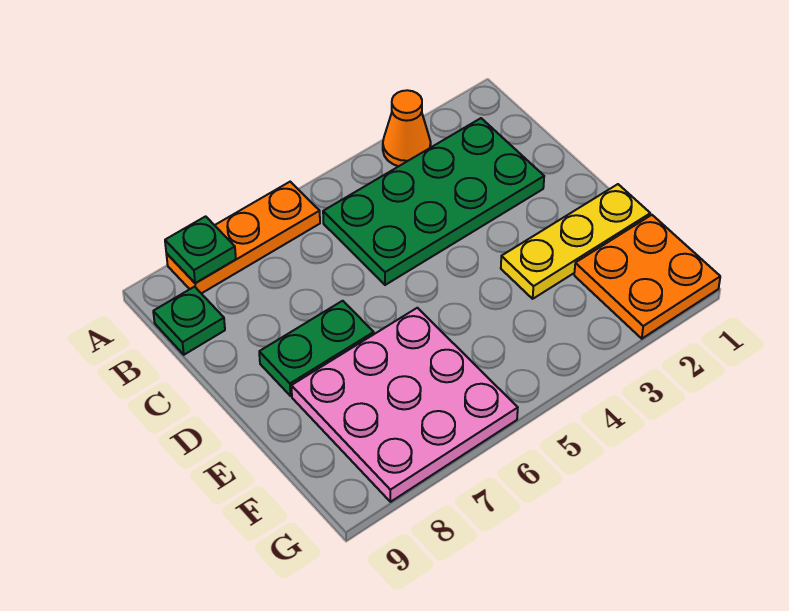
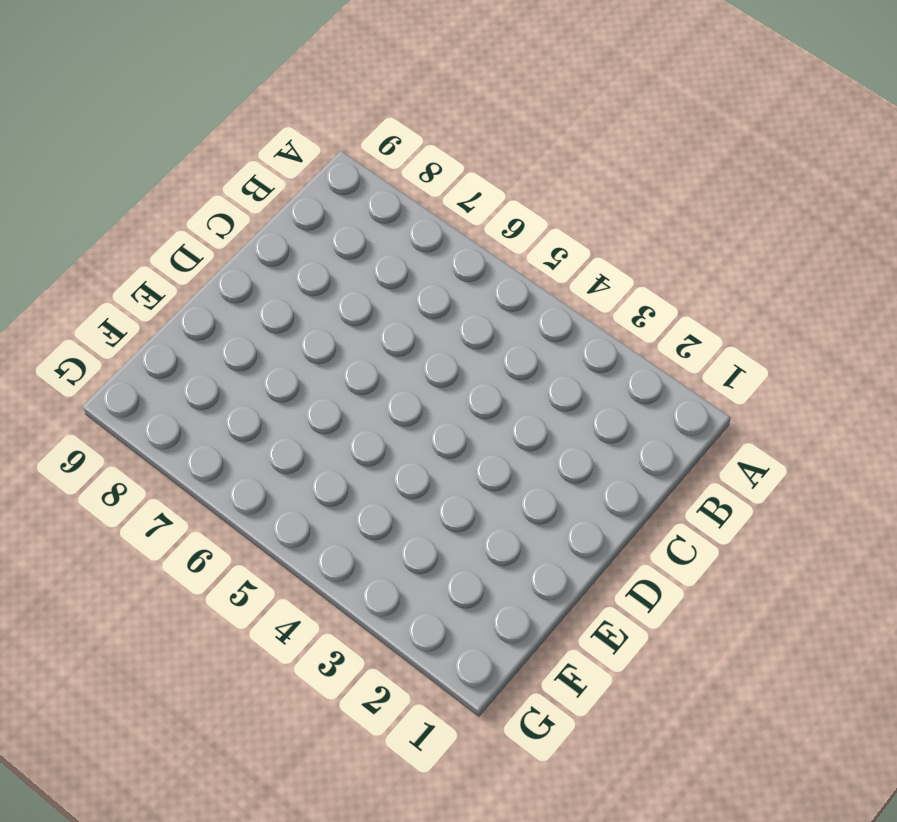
none -> orange 1x1 cone [383,90,431,166]
none -> orange 1x3 plate [166,182,320,294]

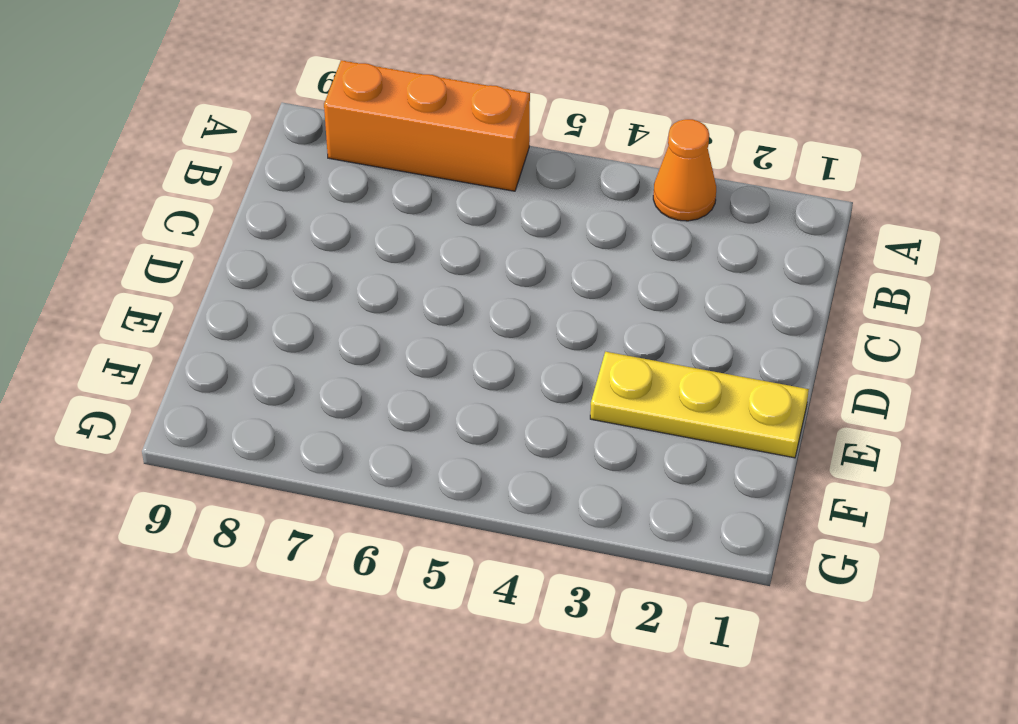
orange 1x3 brick [324,60,530,191] -> orange 1x3 plate [166,182,320,294]
none -> green 2x4 plate [323,118,544,285]
none -> green 1x1 plate [153,287,225,355]

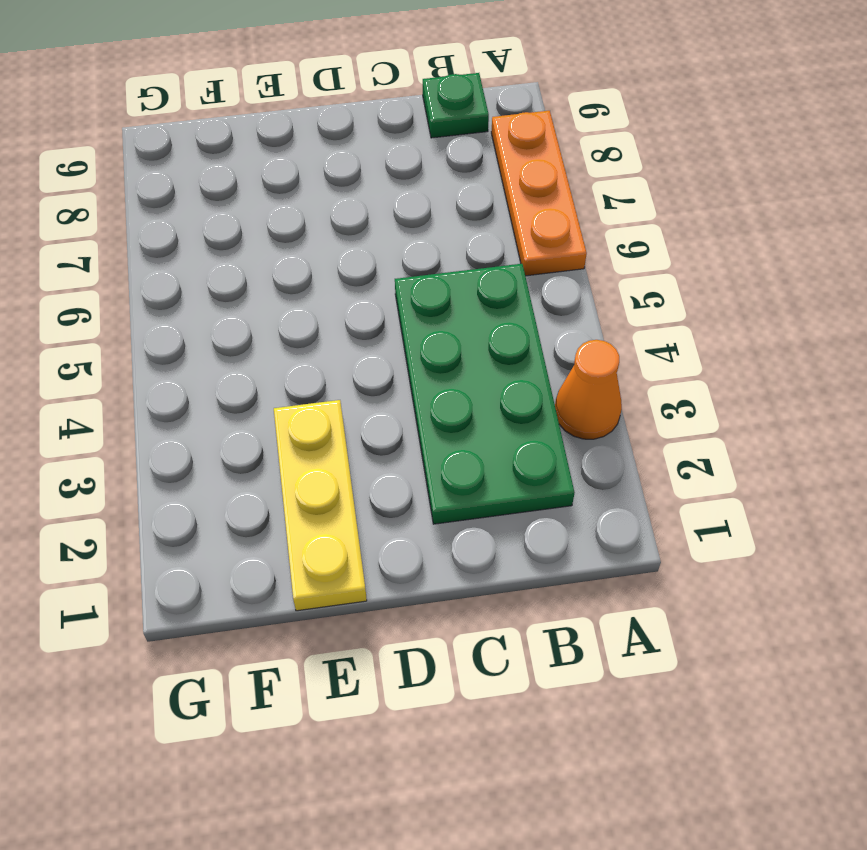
none -> green 1x2 plate [259,301,374,396]
none -> pink 3x3 plate [291,308,518,502]

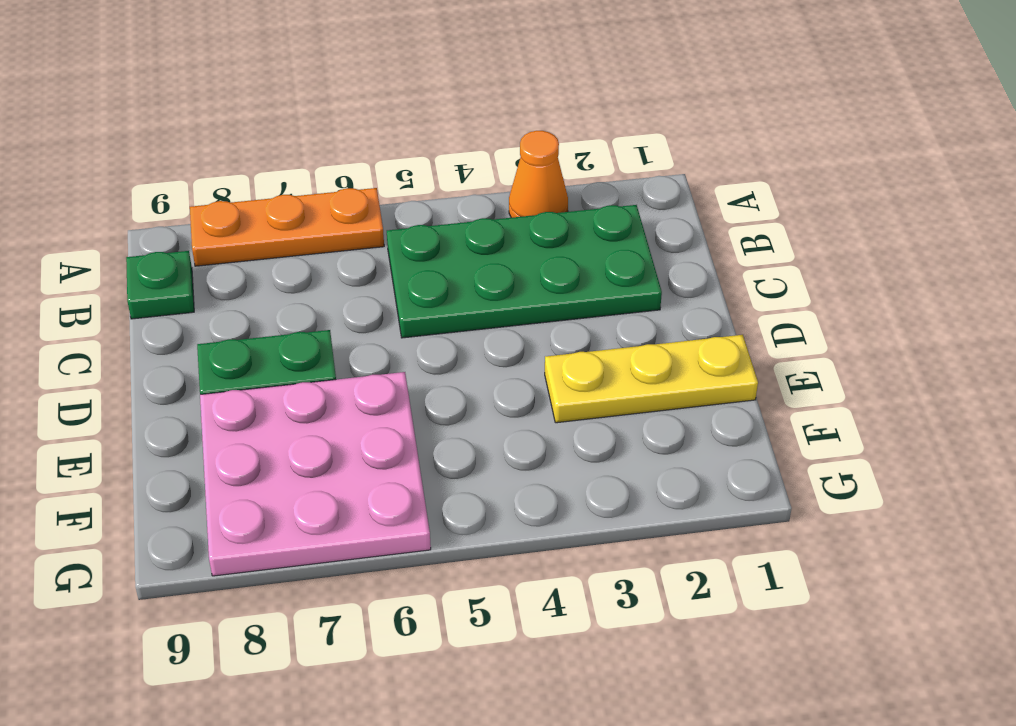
none -> orange 2x2 plate [574,215,720,339]
none -> green 1x1 plate [165,216,236,283]

